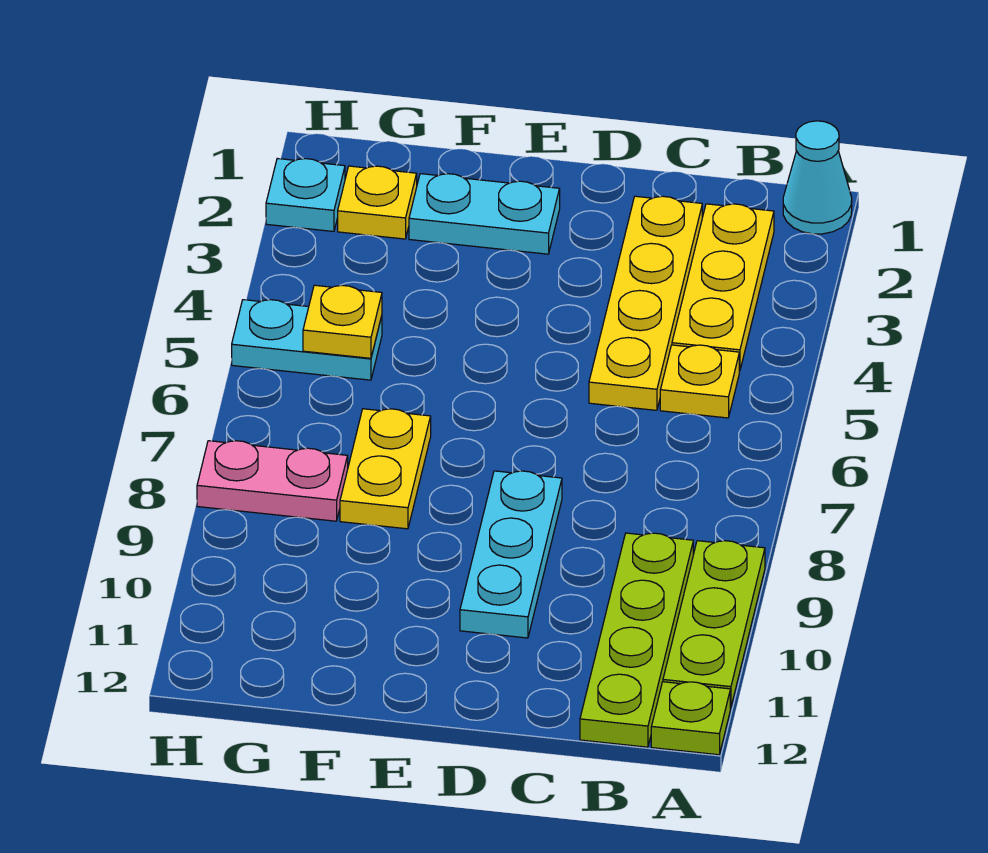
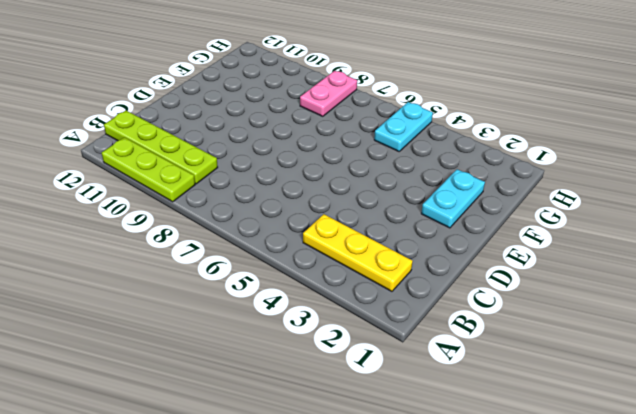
none -> cyan 1x1 cone [783,121,852,234]
none -> lime 1x1 plate [651,682,730,755]
none -> yellow 1x1 plate [660,345,739,418]

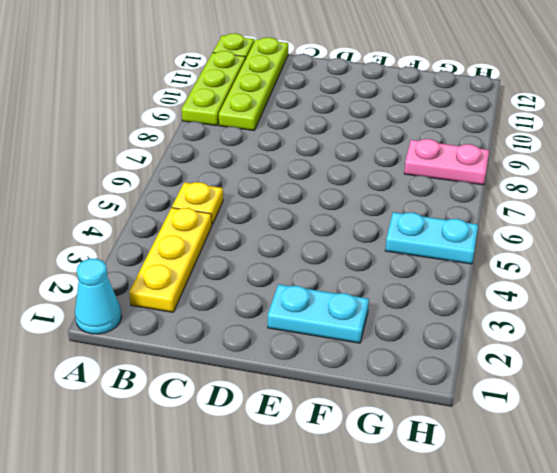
none -> yellow 1x4 plate [589,196,702,410]
none -> cyan 1x3 plate [460,471,562,638]
none -> yellow 1x2 plate [340,409,431,529]

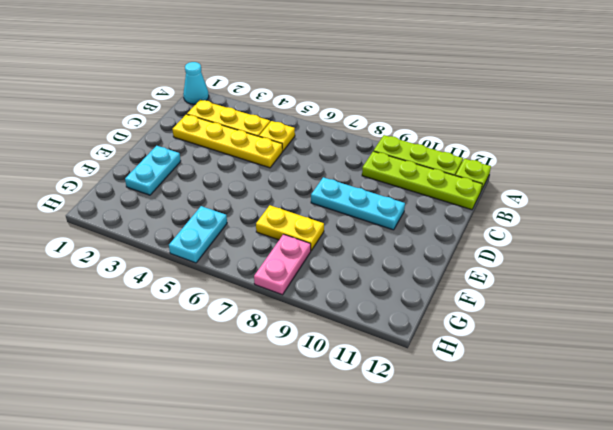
none -> yellow 1x1 plate [338,166,417,239]
none -> cyan 1x1 plate [266,158,345,232]
none -> yellow 1x1 plate [303,285,382,358]

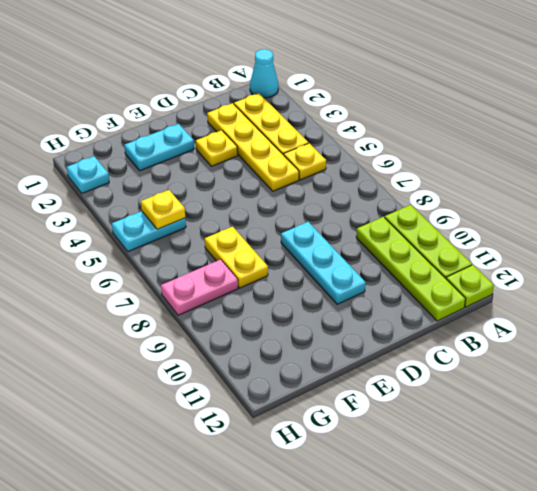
yellow 1x1 plate [196,130,238,166] -> yellow 1x1 plate moved to [338,166,417,239]

